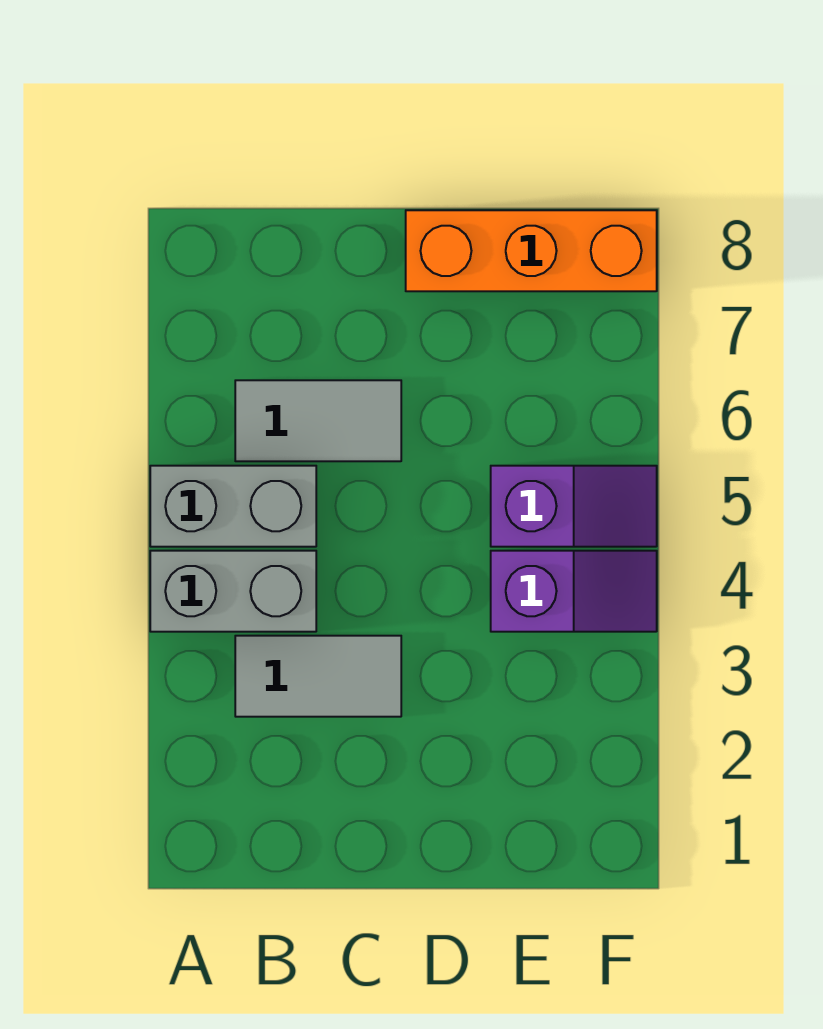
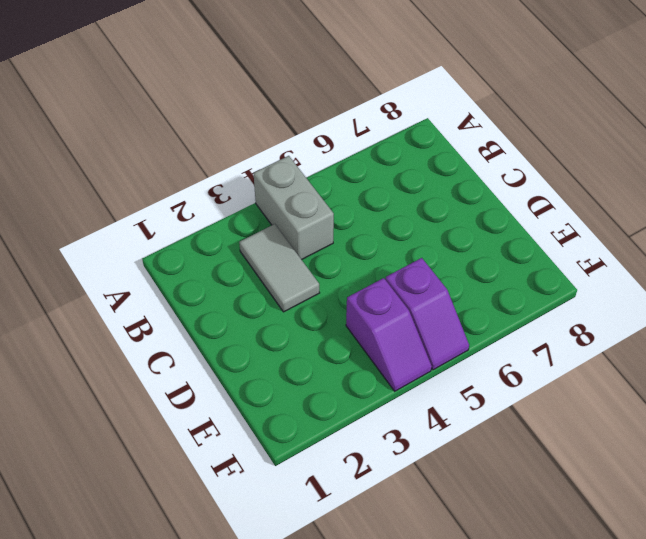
none -> grey 1x2 brick [150,466,316,547]
none -> grey 1x2 tile [235,380,401,461]

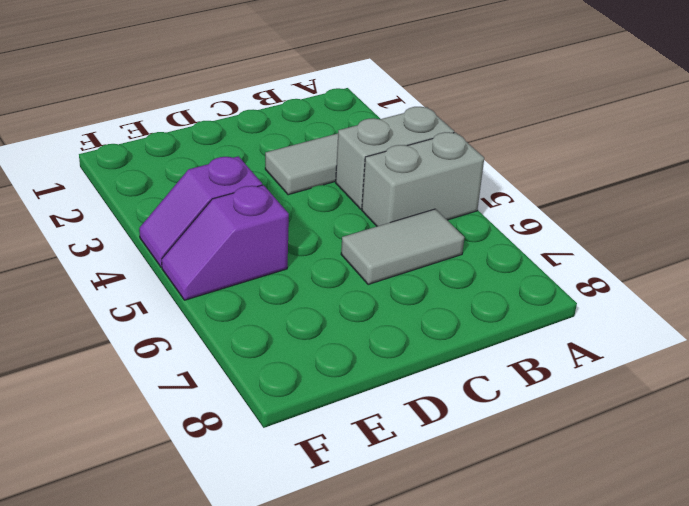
none -> orange 1x3 brick [406,210,657,291]

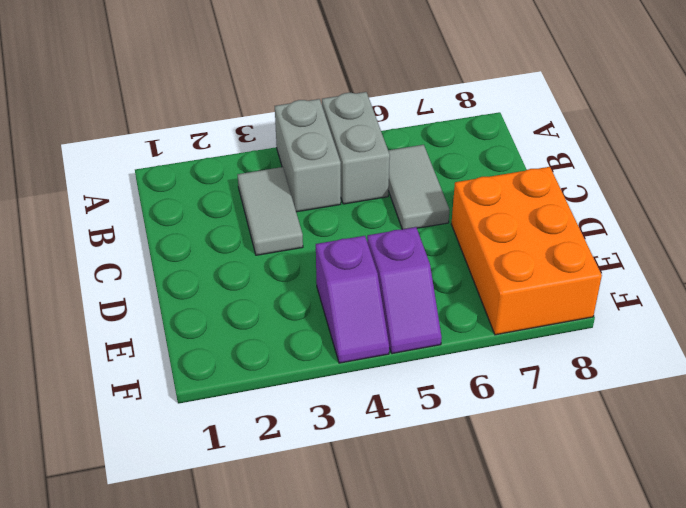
orange 2x3 brick [451,167,602,335] -> orange 1x3 brick [406,210,657,291]

